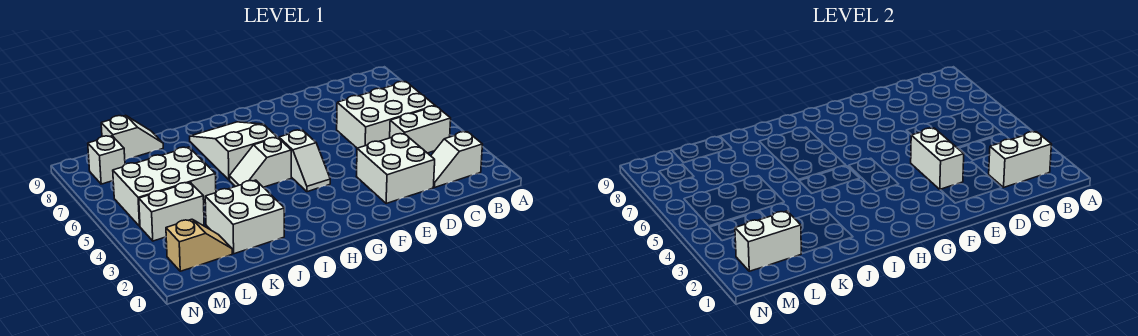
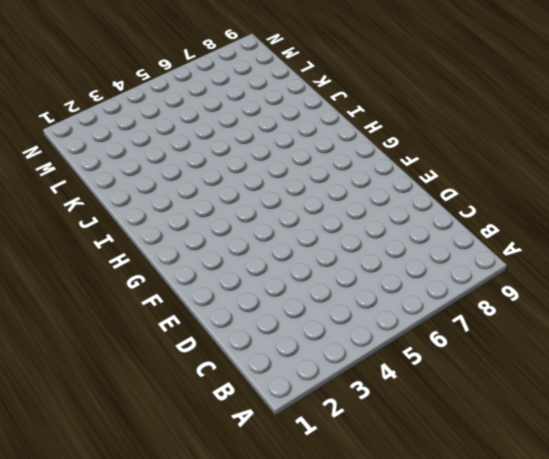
none -> white 1x2 slope [431,132,483,187]
none -> white 1x2 brick [390,106,451,153]
none -> white 2x3 brick [337,81,435,148]

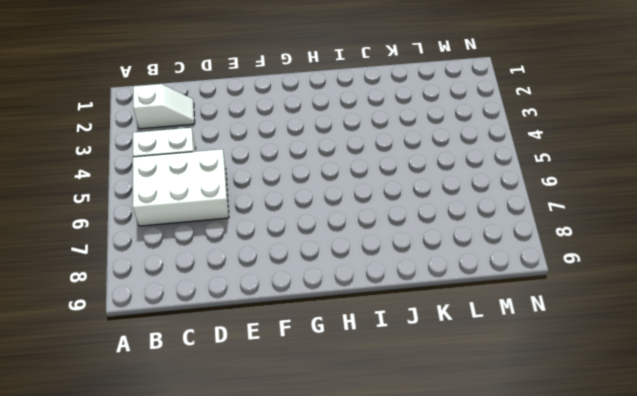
none -> white 2x2 brick [356,134,435,204]
none -> white 1x2 slope [279,130,330,192]
none -> white 1x2 slope [229,138,291,187]

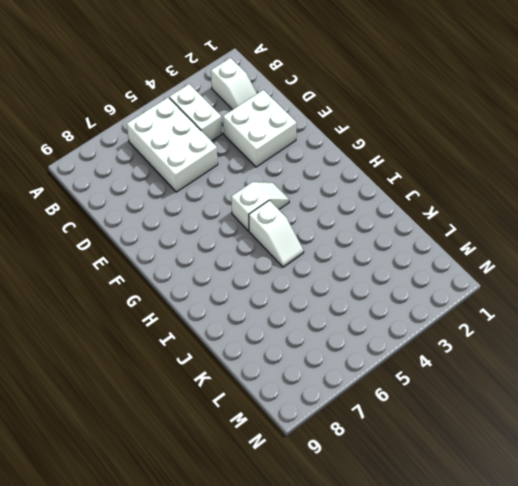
none -> white 2x3 slope [190,122,277,180]
none -> white 2x2 brick [205,180,284,254]
none -> white 2x3 brick [113,147,216,226]

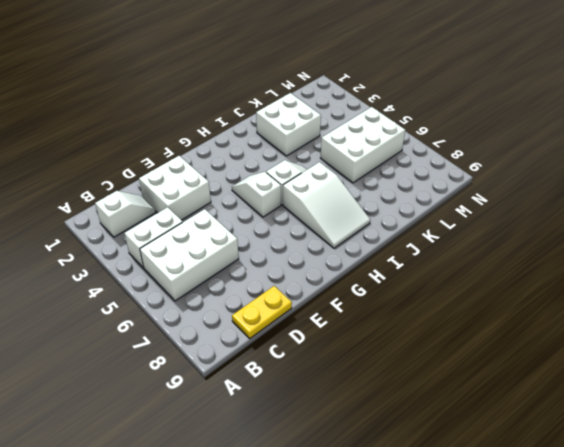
yellow 1x2 plate [232,286,292,338] -> none
none -> white 1x2 slope [101,115,163,160]
none -> tan 1x2 slope [166,219,232,271]
none -> white 1x2 brick [139,182,204,241]

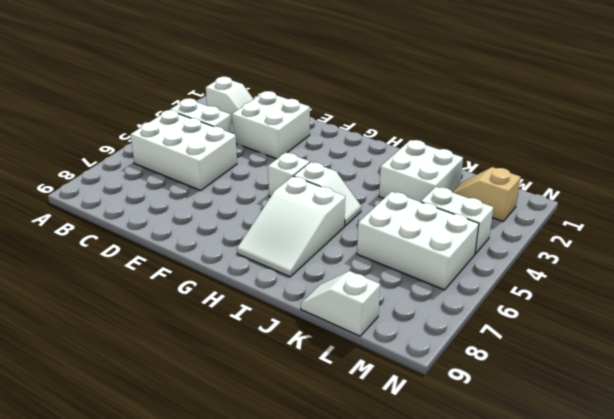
none -> white 1x1 brick [88,136,125,184]
none -> white 1x2 brick [989,132,1052,187]
none -> white 1x2 brick [911,128,964,189]

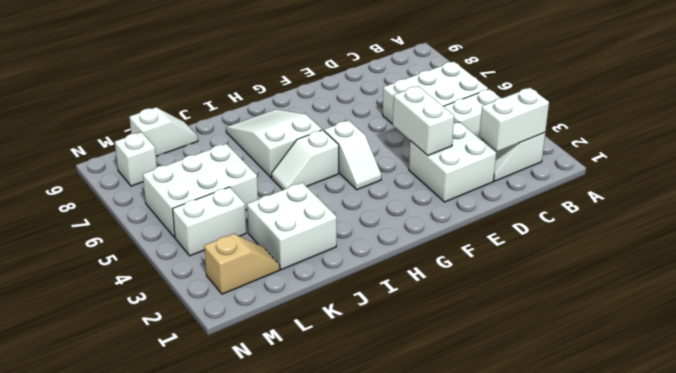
none -> white 1x2 brick [735,211,801,271]

